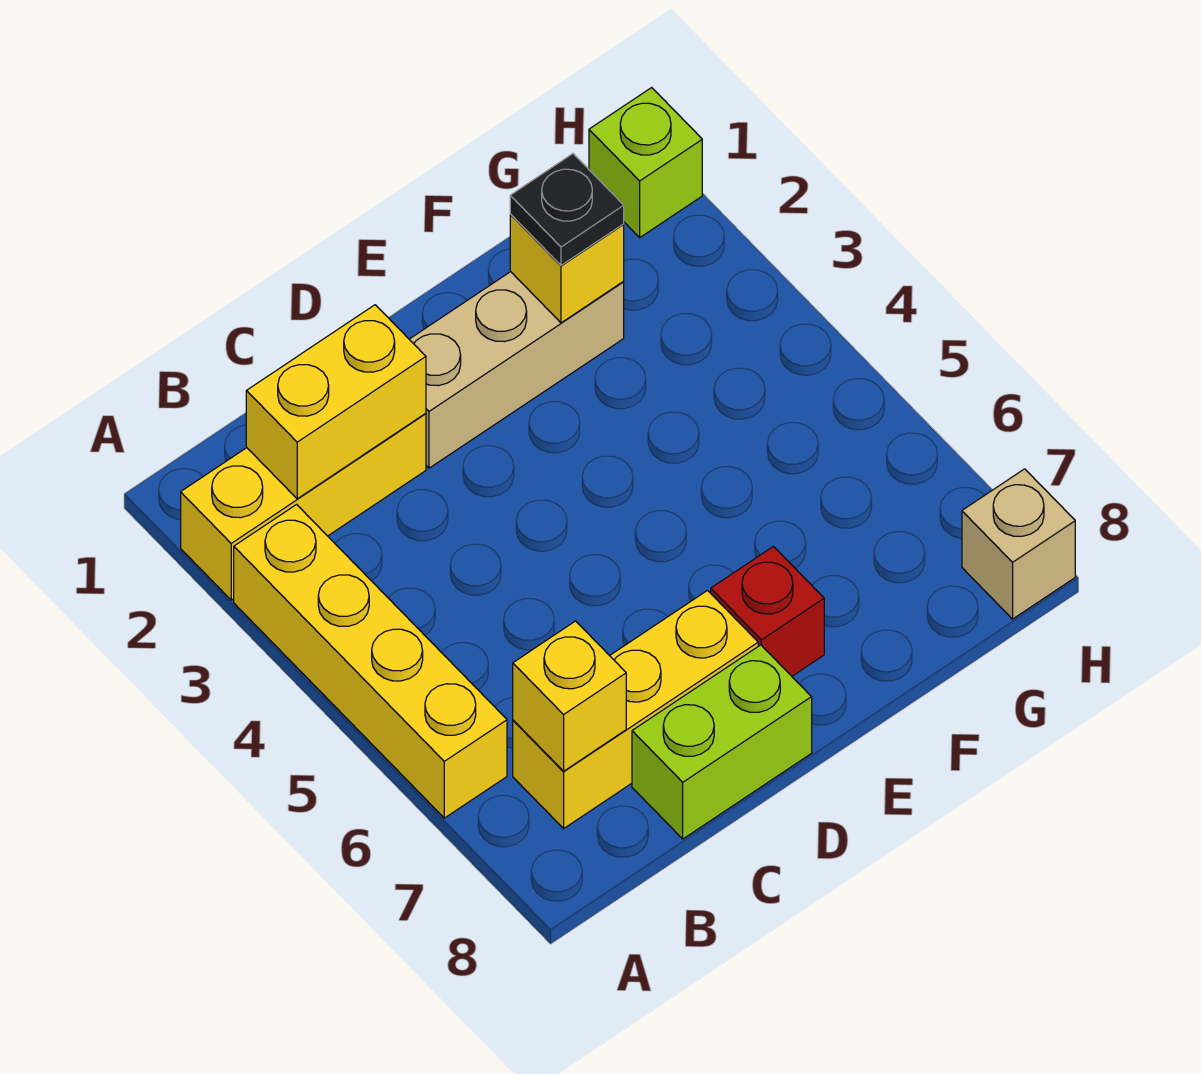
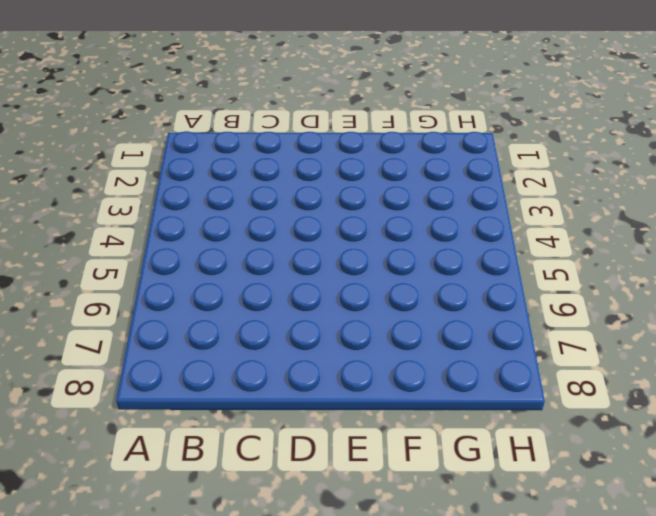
none -> yellow 1x3 brick [181,414,426,600]
none -> yellow 1x4 brick [234,505,507,818]
none -> yellow 1x3 brick [513,591,758,828]

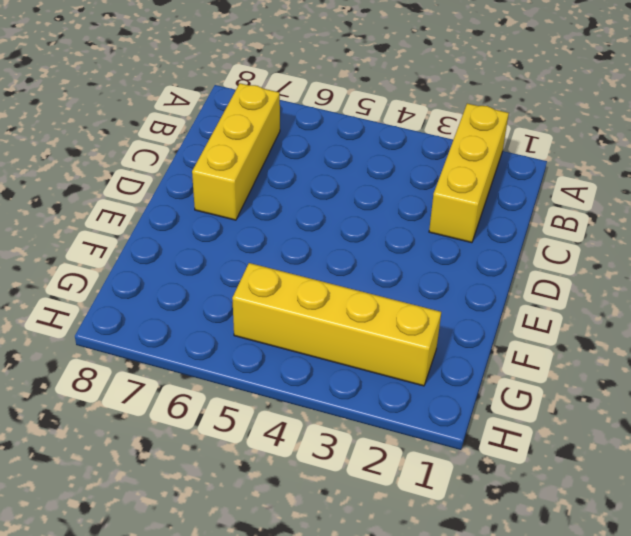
yellow 1x4 brick [232,263,441,386] -> yellow 1x4 brick moved to [234,505,507,818]
none -> lime 1x2 brick [632,645,812,839]
none -> tan 1x3 brick [409,272,624,468]
none -> red 1x1 brick [711,547,824,676]

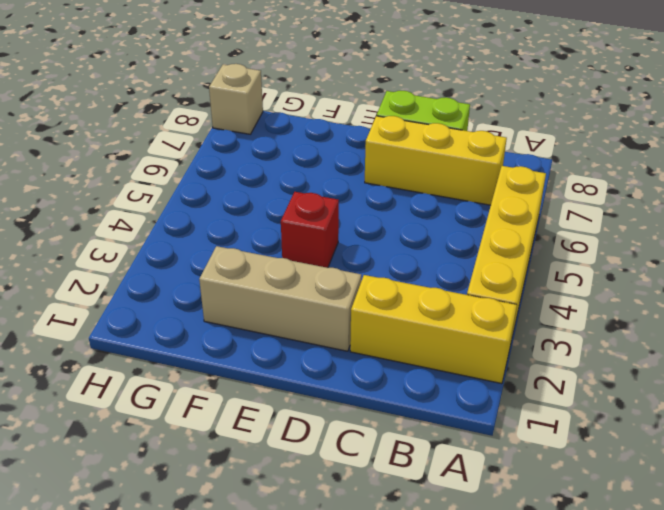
red 1x1 brick [281,192,339,268] -> red 1x1 brick moved to [711,547,824,676]
none -> lime 1x1 brick [589,88,702,237]
none -> yellow 1x2 brick [246,305,426,499]
none -> yellow 1x1 brick [513,621,626,771]

